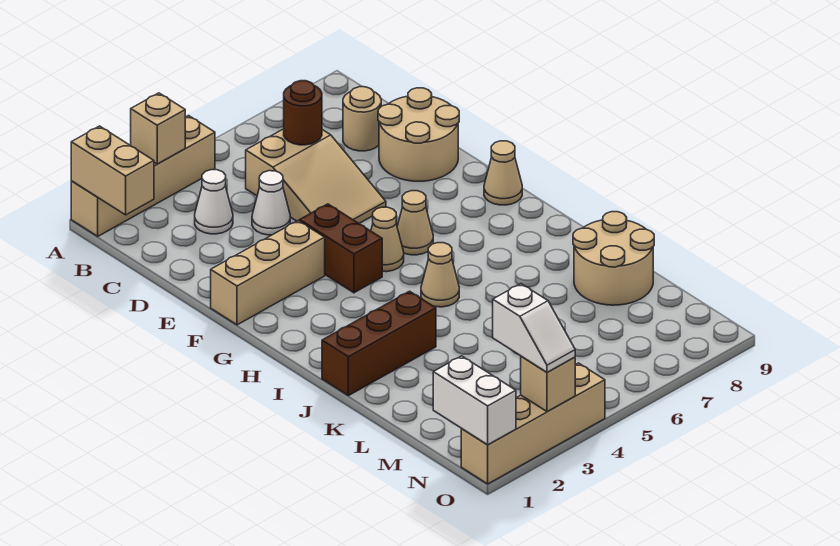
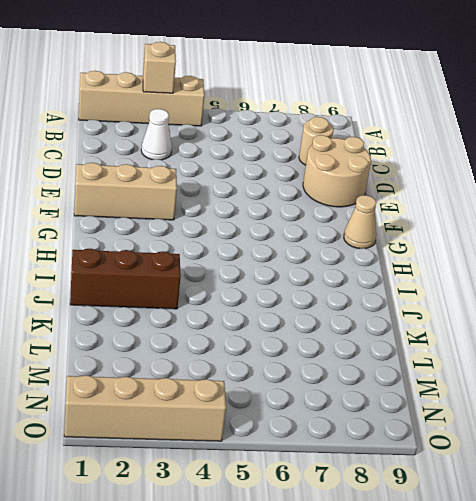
none -> tan 2x3 slope [246,129,386,223]
none -> white 1x1 cone [252,171,290,235]
none -> brown 1x2 brick [300,204,382,293]

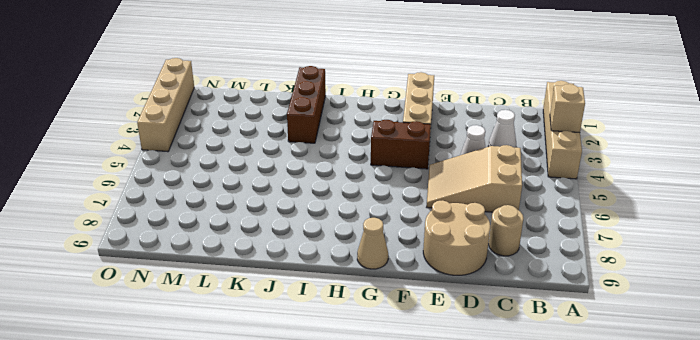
none -> tan 1x1 cone [371,207,404,272]
none -> tan 1x1 cone [397,191,433,255]
none -> tan 1x1 cone [421,243,459,307]

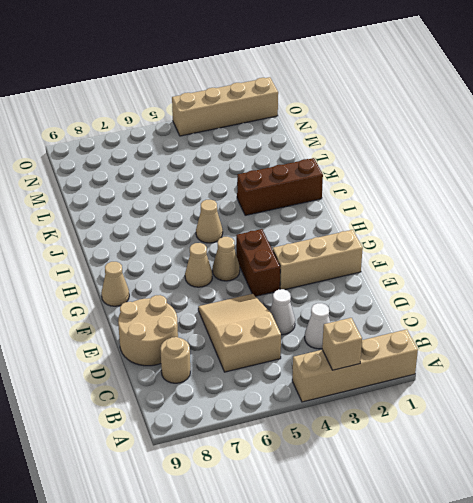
none -> tan 2x2 round brick [573,212,654,305]
none -> tan 1x2 brick [71,126,154,215]
none -> brown 1x1 round brick [284,81,322,145]

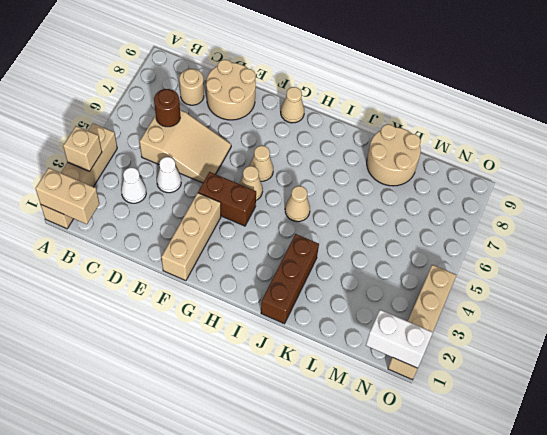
none -> tan 1x1 brick [521,356,575,412]
none -> white 1x2 slope [493,284,575,372]

